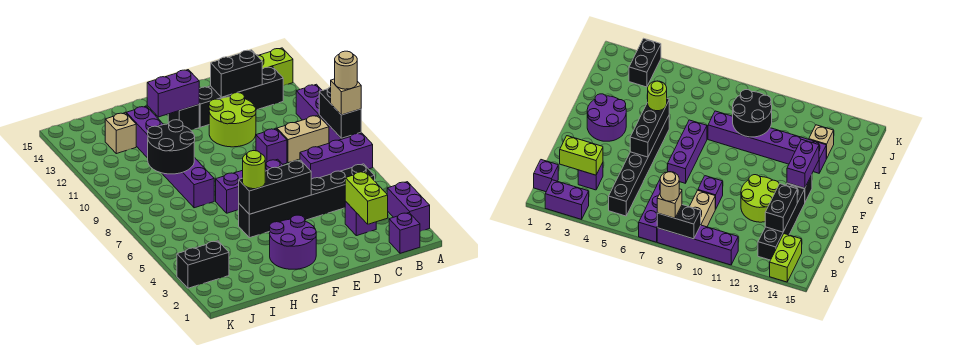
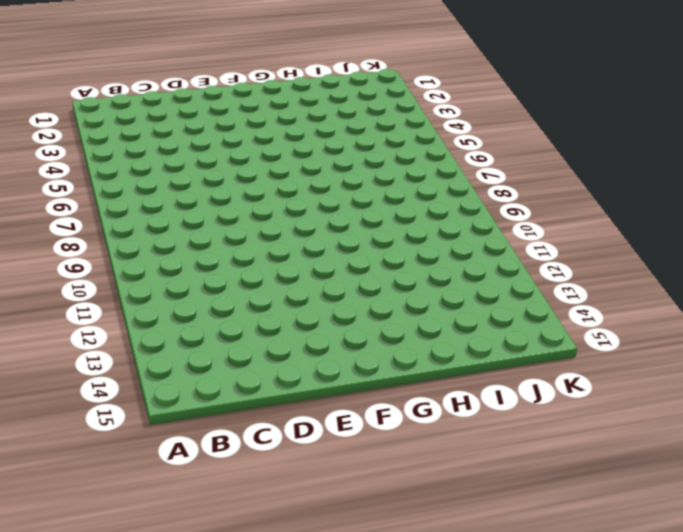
none -> purple 1x2 brick [387,182,430,231]
none -> purple 1x3 brick [300,133,373,179]
none -> purple 1x4 brick [296,84,360,143]

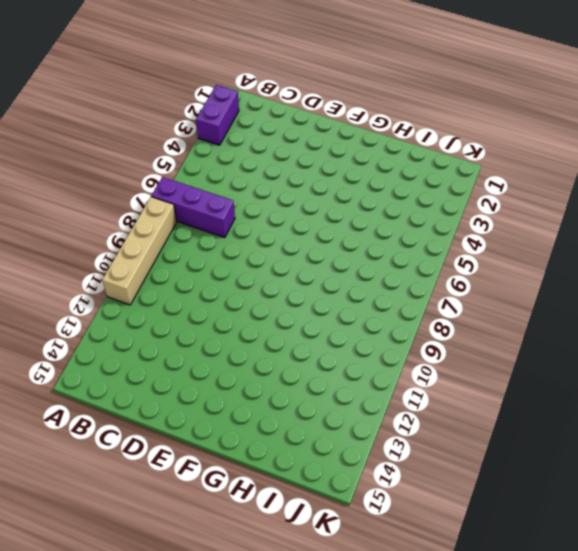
tan 1x4 brick [102,197,177,305] -> purple 1x4 brick [296,84,360,143]
none -> lime 1x2 brick [257,48,293,86]
none -> purple 1x1 brick [389,213,420,254]
none -> black 1x6 brick [239,164,375,238]

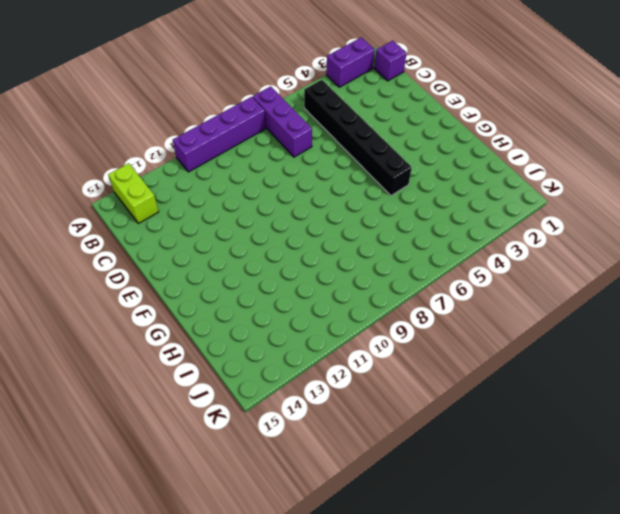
none -> tan 1x2 brick [277,115,329,163]
none -> black 1x4 brick [199,67,283,127]
none -> purple 1x1 brick [345,201,376,236]

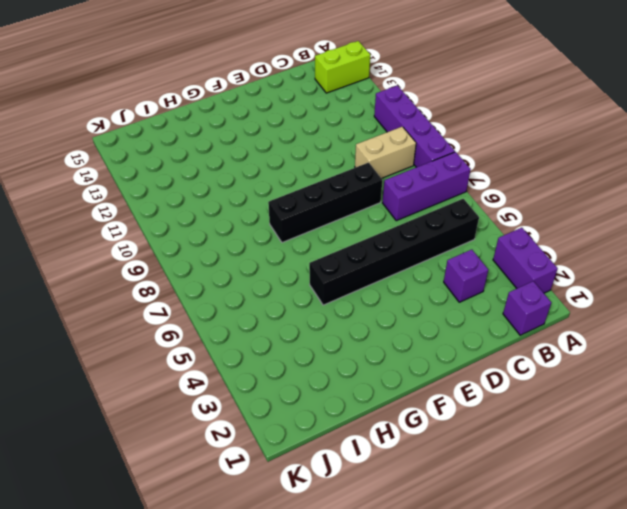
black 1x4 brick [268,163,382,243] -> black 1x4 brick moved to [199,67,283,127]
none -> purple 1x1 brick [256,129,287,164]
none -> lime 2x2 round brick [209,92,256,147]
none -> purple 1x3 brick [216,159,283,213]

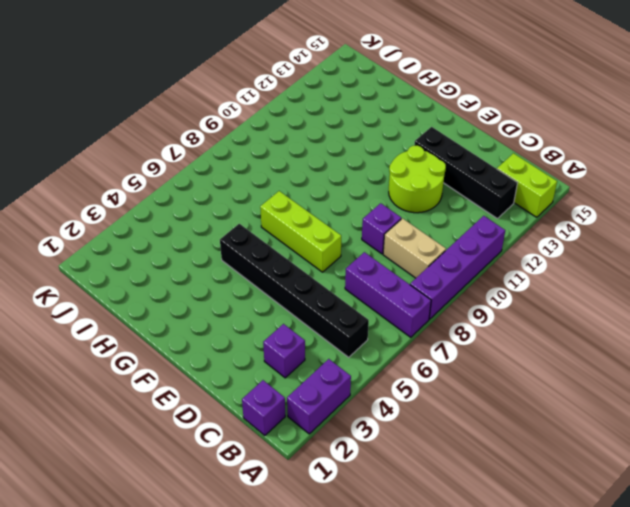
lime 1x3 brick [260,191,341,272] -> purple 1x3 brick [216,159,283,213]
none -> purple 2x2 round brick [270,215,316,269]
none -> black 1x1 brick [168,105,199,130]
none -> purple 1x6 brick [126,106,214,208]

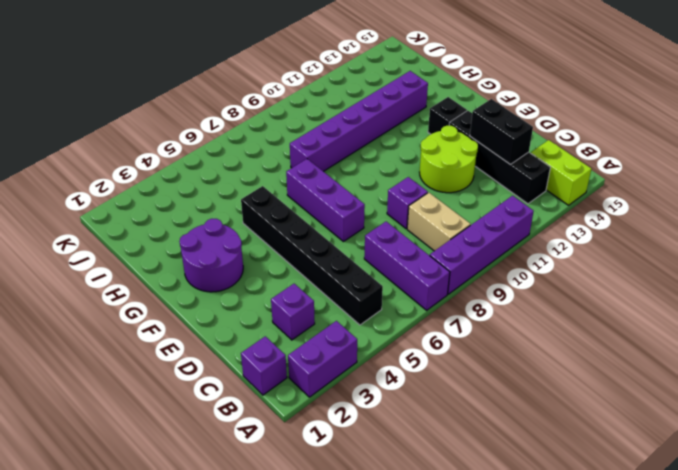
none -> tan 1x1 brick [105,113,136,154]
none -> black 1x2 brick [177,241,229,288]
none -> black 1x2 brick [319,87,361,138]

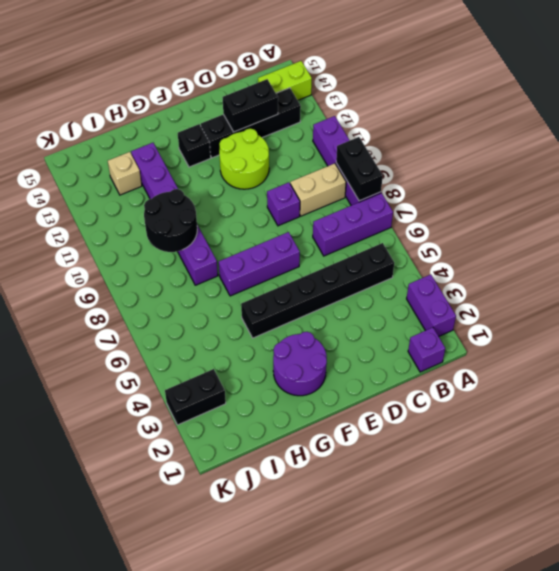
none -> purple 1x1 brick [345,201,376,236]
none -> lime 1x2 brick [345,171,388,224]
none -> black 1x3 brick [239,160,311,214]

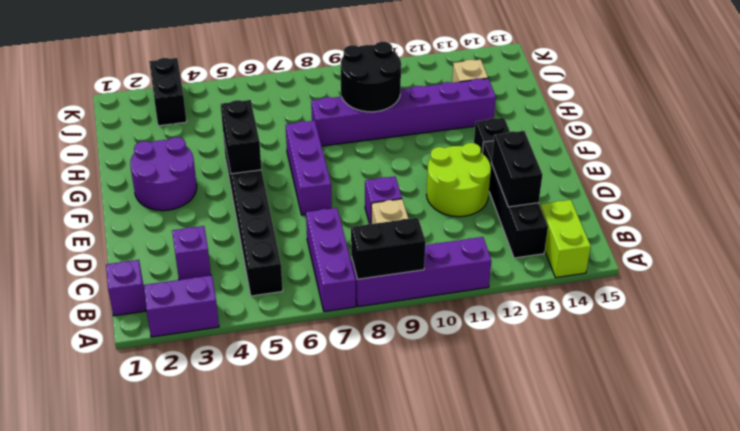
black 1x2 brick [220,100,262,174] -> black 1x3 brick [239,160,311,214]
none -> lime 1x2 brick [345,171,388,224]
none -> purple 1x2 brick [147,70,199,117]
none -> tan 1x1 brick [331,79,361,115]

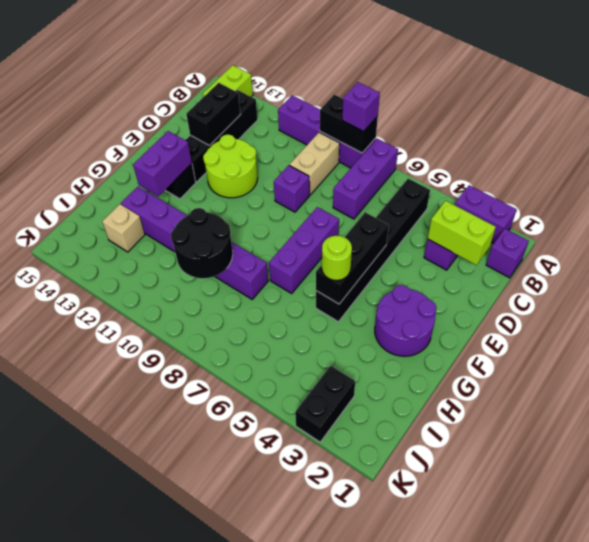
purple 1x1 brick [342,82,380,131] -> tan 1x1 brick [331,79,361,115]
none -> tan 1x1 round brick [335,51,357,89]

